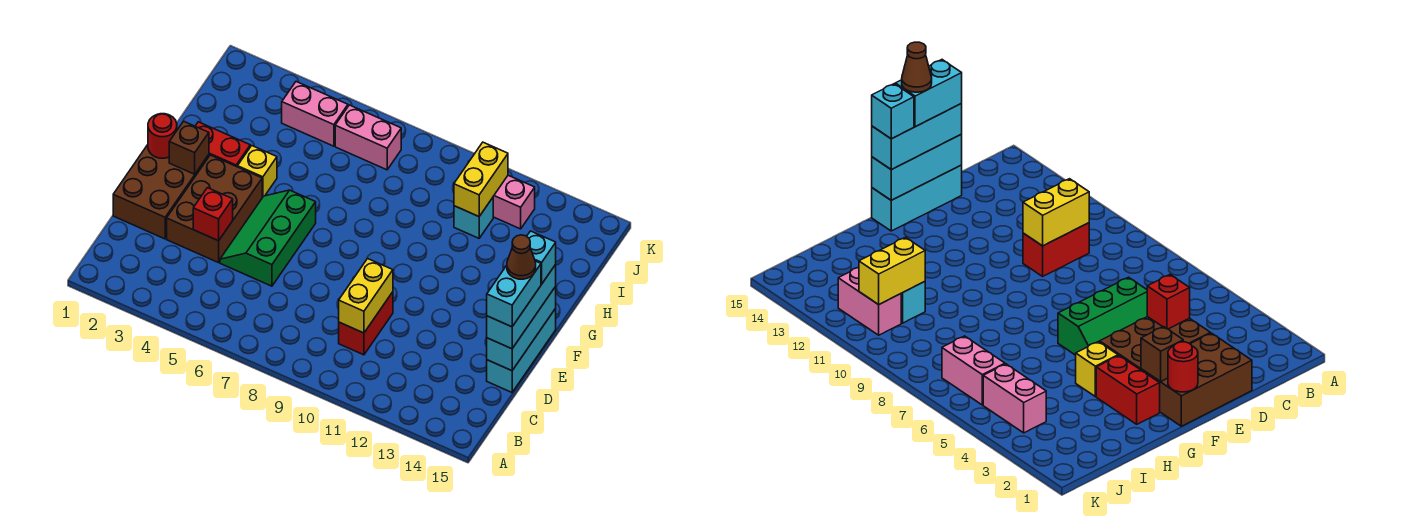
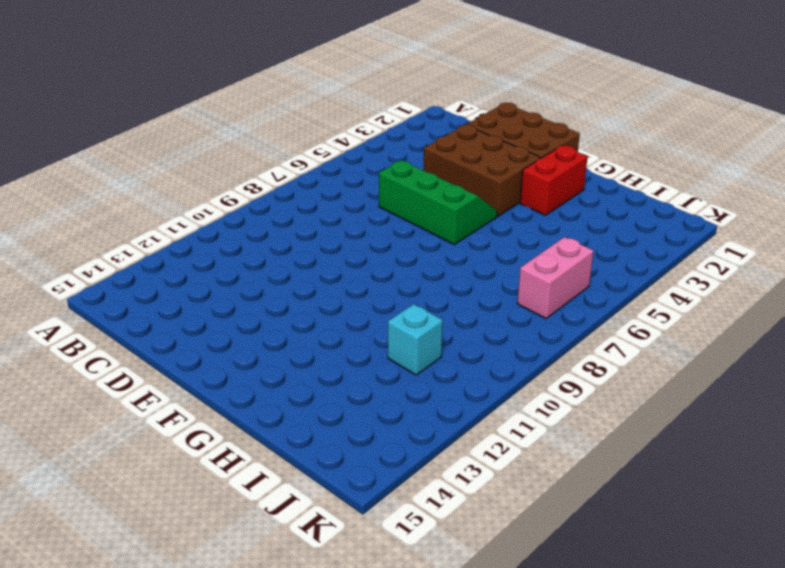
none -> red 1x2 brick [339,292,393,355]
none -> cyan 1x3 brick [487,309,556,392]
none -> yellow 1x1 brick [238,146,277,198]

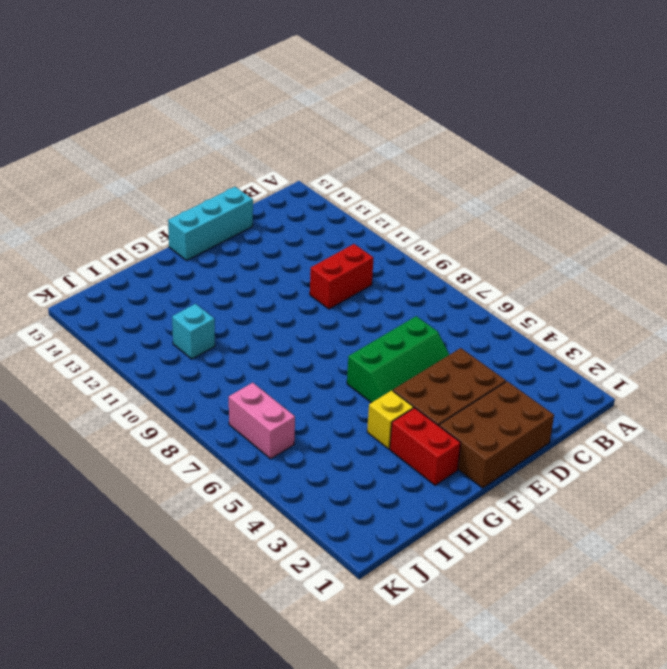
none -> pink 1x2 brick [282,82,348,146]
none -> pink 1x2 brick [493,175,535,229]
none -> yellow 1x2 brick [339,258,393,333]

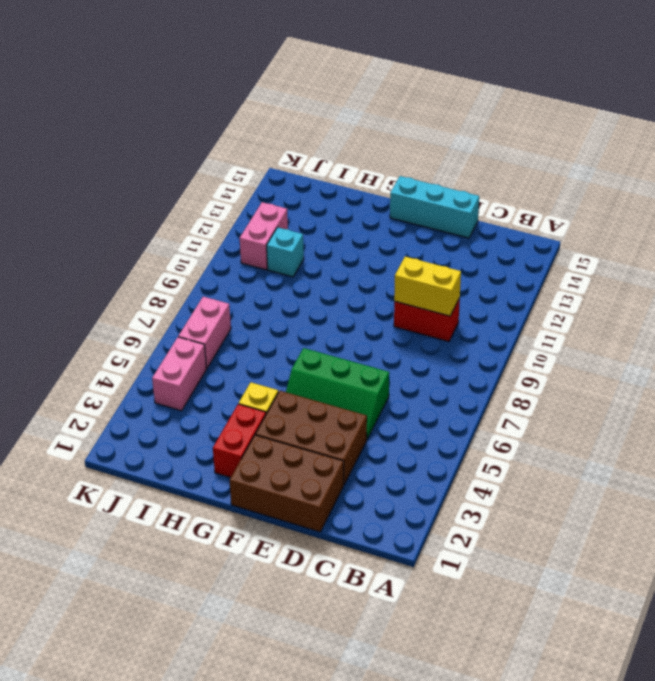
none -> red 1x1 brick [193,188,233,241]
none -> cyan 1x3 brick [487,287,556,371]
none -> red 1x1 round brick [148,114,177,158]

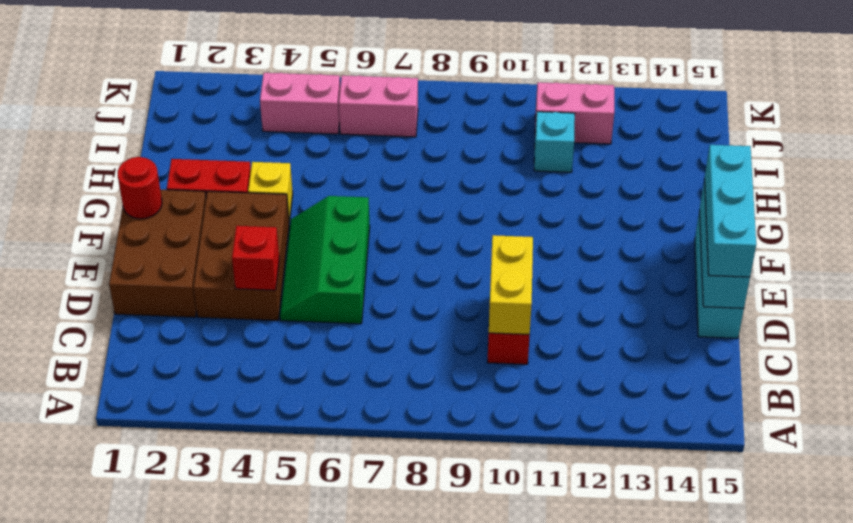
none -> brown 1x1 brick [169,121,209,174]
none -> yellow 1x2 brick [454,142,508,217]
none -> cyan 1x2 brick [487,261,541,327]

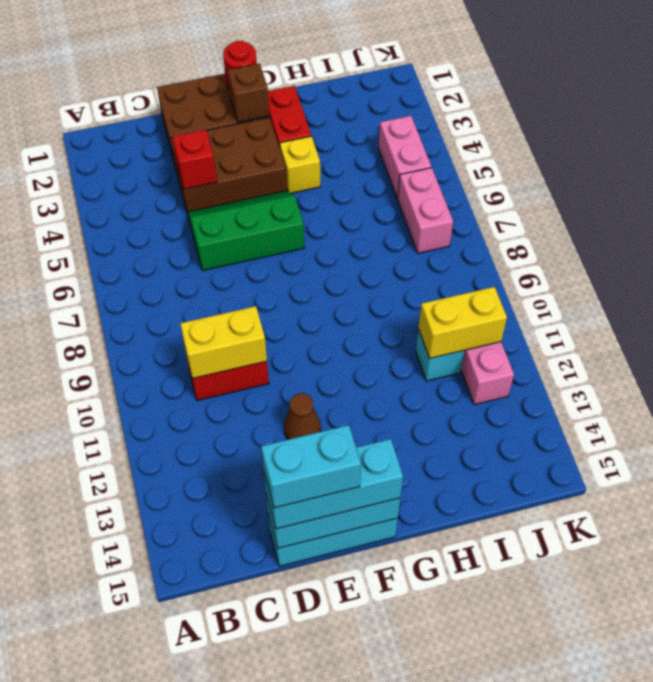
brown 1x1 cone [284,393,321,439] -> brown 1x1 cone moved to [507,235,536,279]
none -> cyan 1x1 brick [527,231,556,284]

